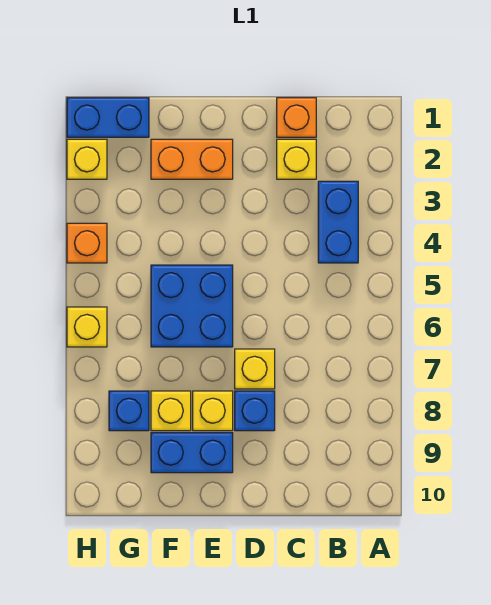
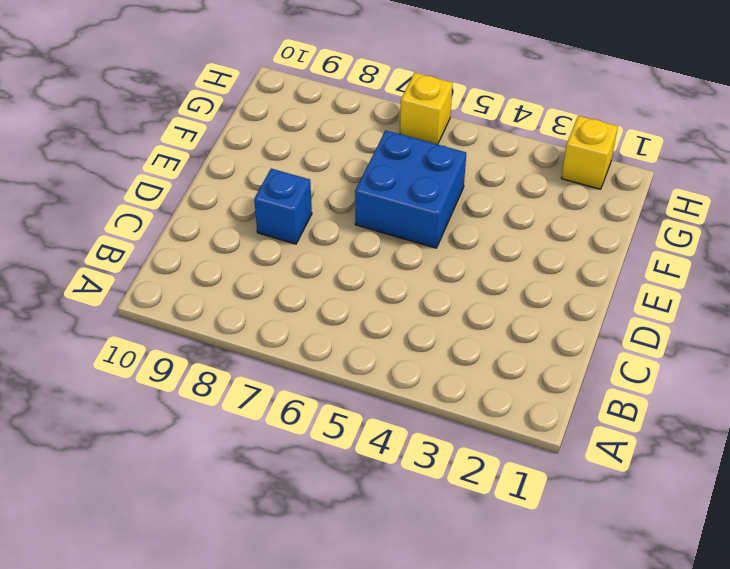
none -> blue 1x2 brick [318,181,358,263]
none -> orange 1x1 brick [277,98,316,137]
none -> yellow 1x1 brick [277,139,316,179]

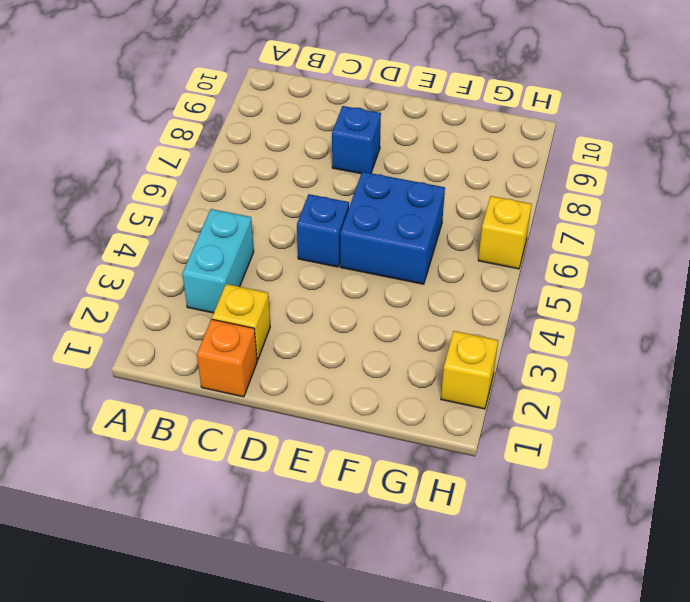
cyan 1x2 brick [182,209,254,313] -> blue 1x2 brick [318,181,358,263]
blue 1x1 brick [297,194,349,267] -> blue 1x1 brick moved to [109,391,149,431]
none -> yellow 1x1 brick [235,349,275,389]
none -> orange 1x2 brick [151,139,233,179]
none -> yellow 1x1 brick [193,391,233,431]

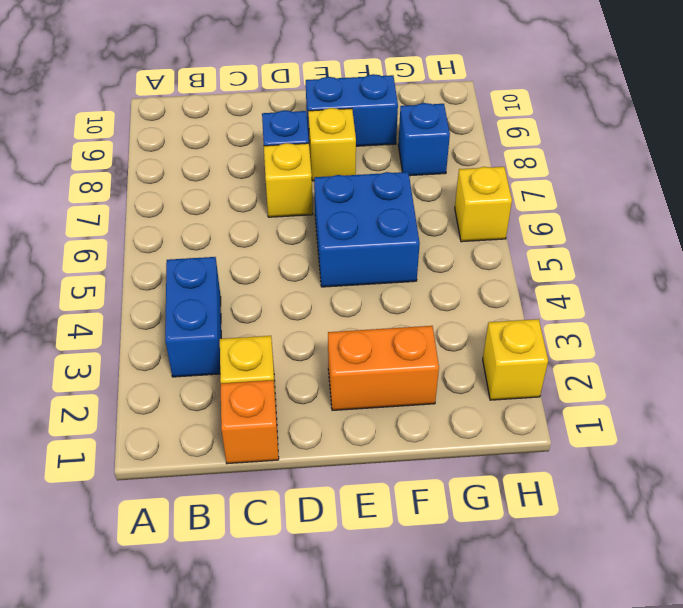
none -> yellow 1x1 brick [151,391,191,431]
none -> blue 1x2 brick [67,98,149,137]
none -> orange 1x1 brick [67,223,107,263]

